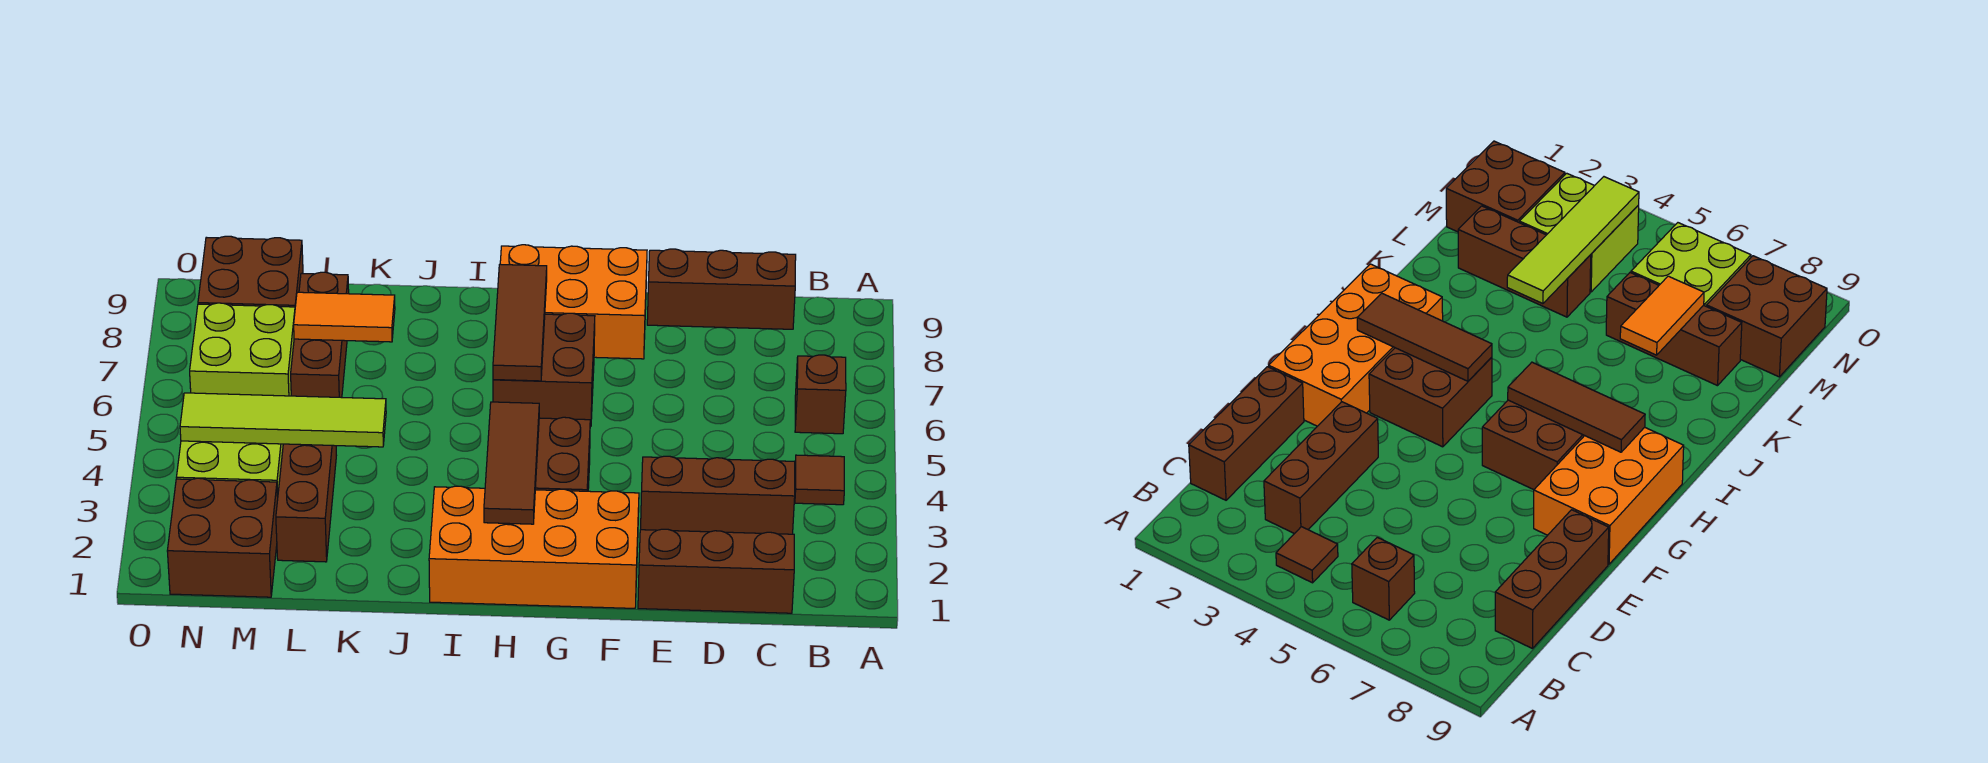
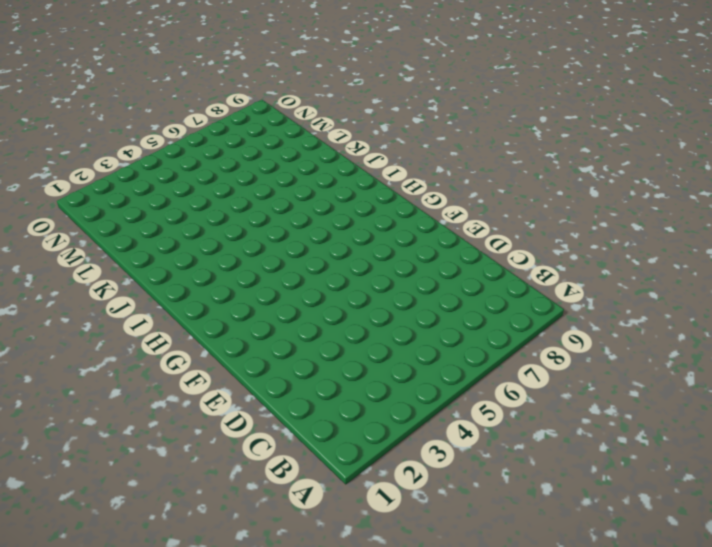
none -> brown 1x1 tile [795,455,844,505]
none -> brown 1x1 brick [795,355,846,434]
none -> brown 1x3 brick [638,529,794,613]

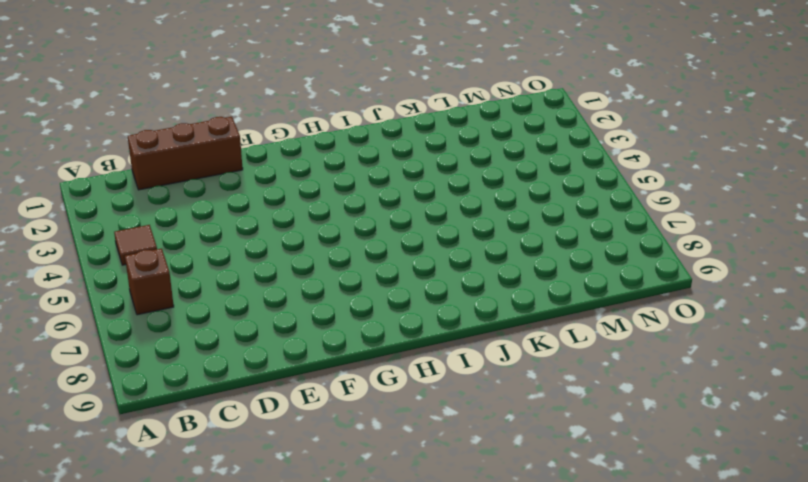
none -> brown 1x3 brick [641,456,795,534]
none -> brown 1x3 brick [647,249,796,329]
none -> orange 2x4 brick [429,486,639,608]

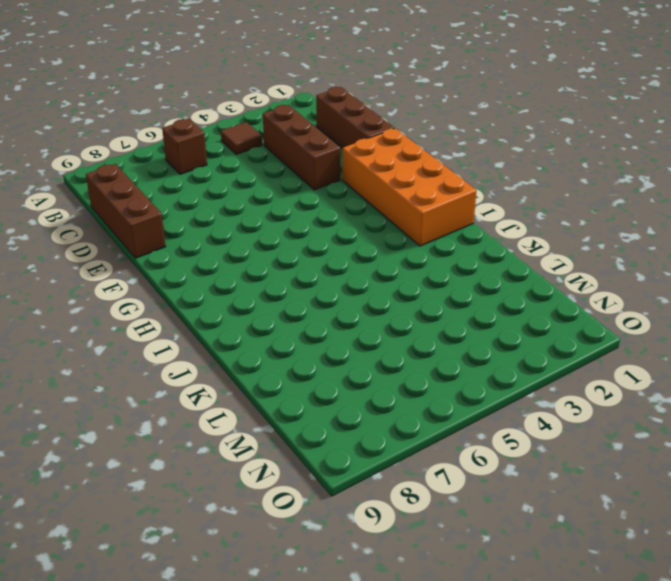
none -> orange 2x3 brick [500,245,647,359]
none -> brown 2x2 brick [535,417,590,491]
none -> brown 2x2 brick [493,313,595,426]

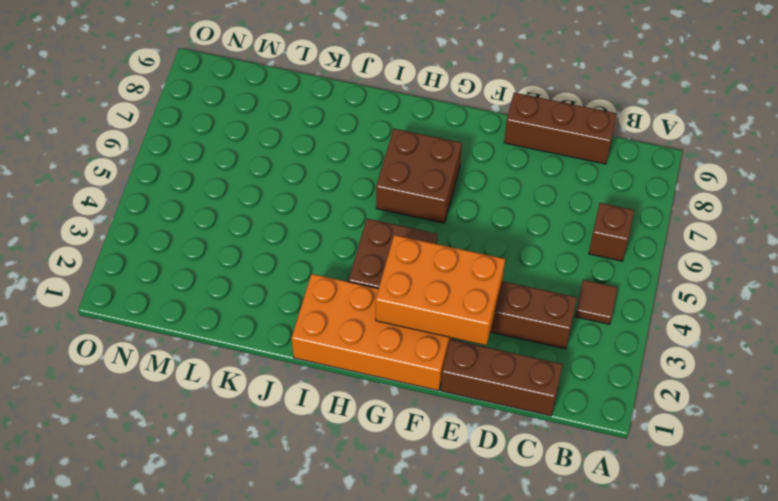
orange 2x3 brick [376,235,505,345] -> orange 2x3 brick moved to [500,245,647,359]
none -> brown 1x3 brick [276,444,336,562]
none -> brown 1x3 brick [291,272,349,398]
none -> brown 2x2 brick [167,478,278,597]

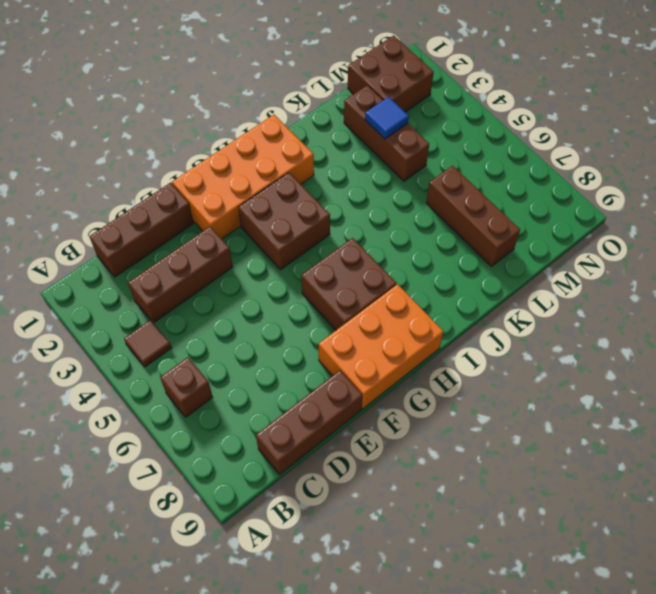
blue 1x1 tile [365,97,409,139] -> none
none -> lime 2x2 brick [176,441,283,496]
none -> lime 2x2 brick [190,303,295,396]
none -> brown 2x2 brick [198,236,303,307]

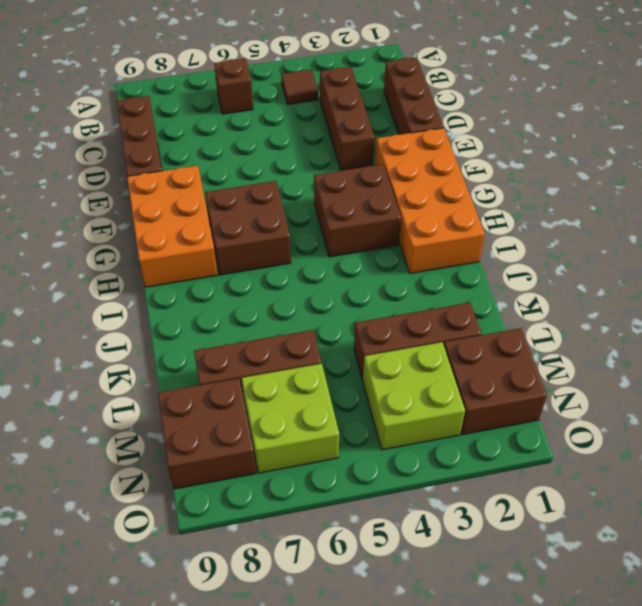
none -> brown 1x3 tile [484,402,539,524]
none -> brown 1x3 tile [493,264,547,381]
none -> lime 1x4 tile [180,393,386,447]

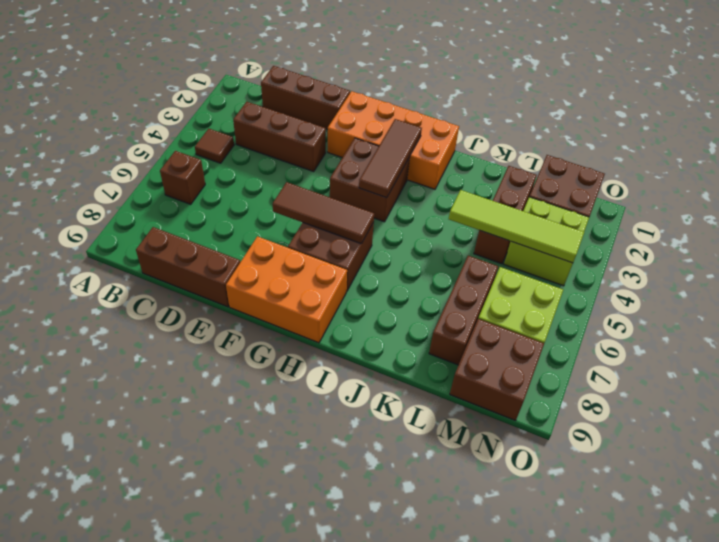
brown 1x3 tile [273,182,374,244] -> brown 1x3 tile turned to [493,264,547,381]
none -> orange 1x2 tile [294,292,395,342]

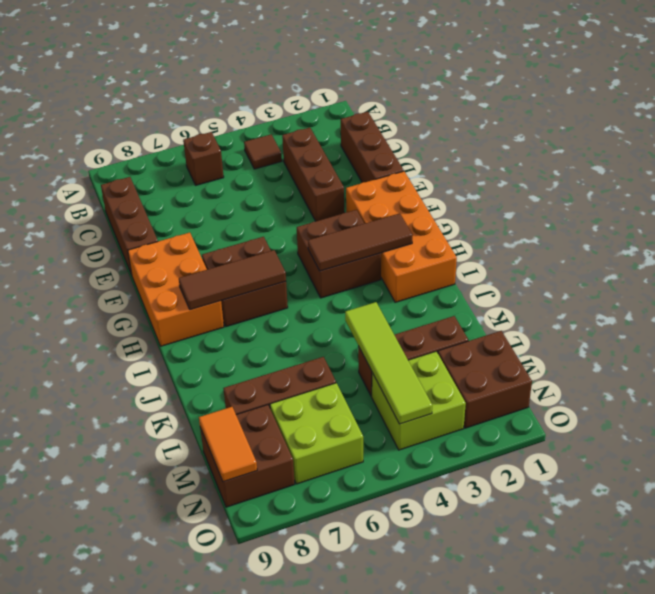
orange 1x2 tile [199,407,257,482] -> orange 1x2 tile moved to [294,292,395,342]

